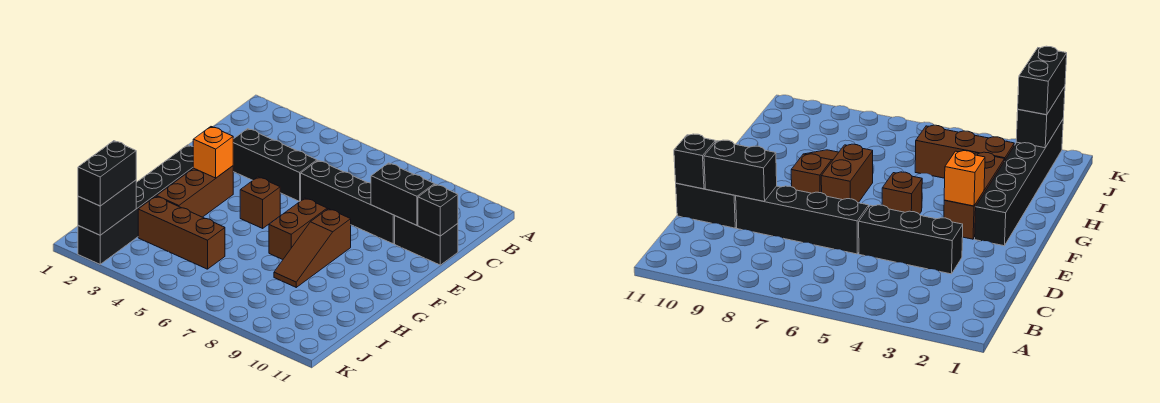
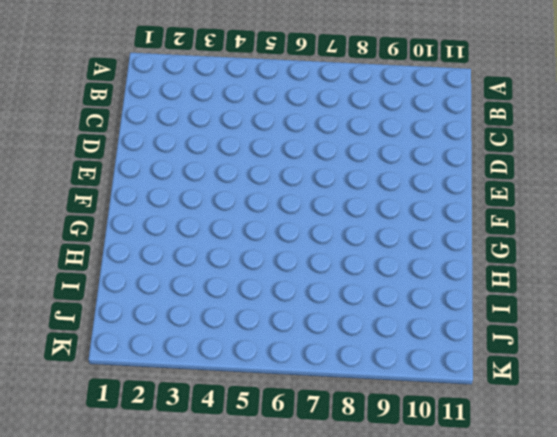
none -> black 1x3 brick [233,129,317,201]
none -> black 1x4 brick [301,160,395,244]
none -> black 1x2 brick [395,216,458,265]

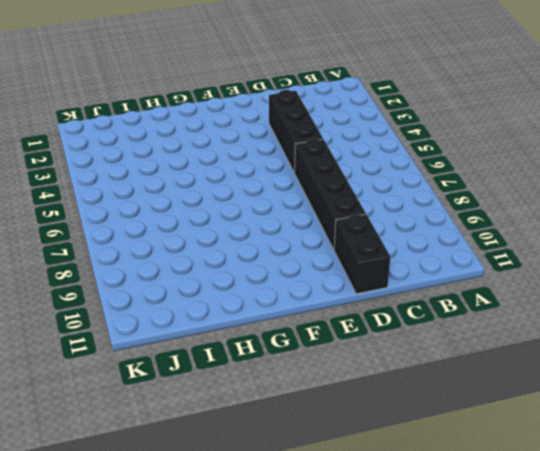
none -> black 1x6 brick [78,145,193,264]
none -> brown 1x3 brick [157,166,233,217]
none -> brown 1x1 brick [240,177,280,228]

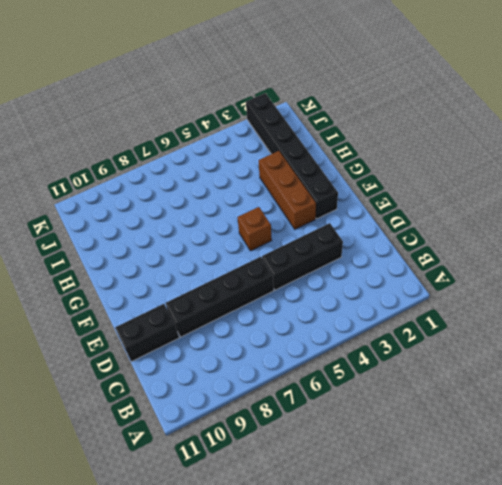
none -> brown 1x2 brick [269,198,327,259]
none -> brown 1x3 slope [274,209,351,287]
none -> brown 1x3 brick [138,196,225,269]

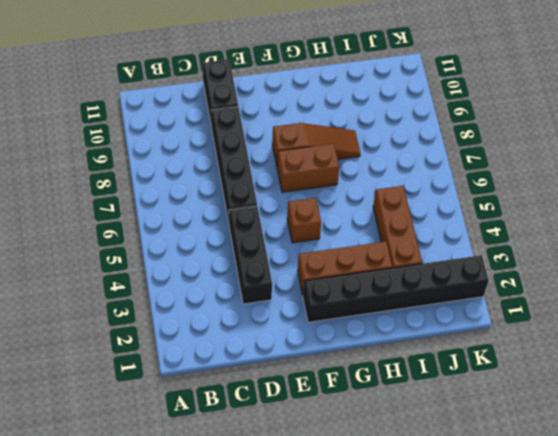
none -> black 1x2 brick [371,163,434,225]
none -> black 1x1 brick [418,184,458,236]
none -> orange 1x1 brick [193,127,233,178]

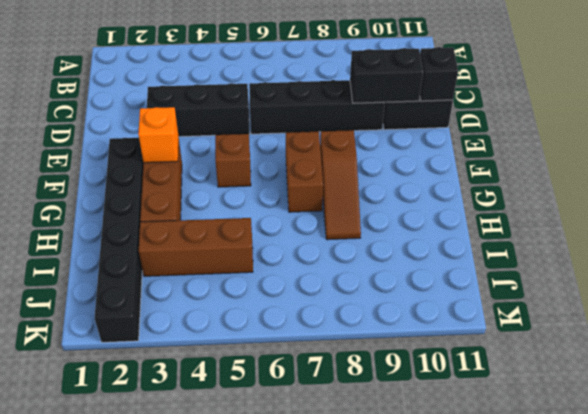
none -> black 1x2 brick [78,180,136,235]
none -> black 1x2 brick [78,141,136,206]

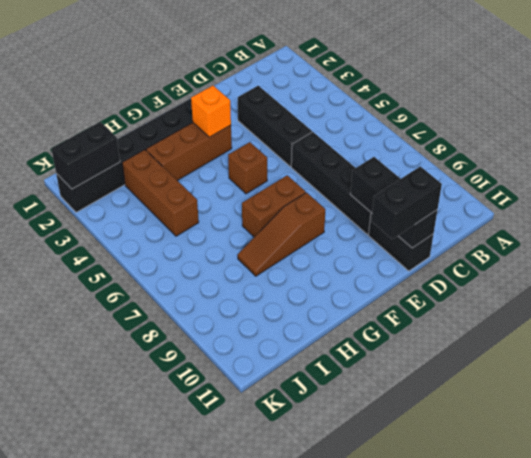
black 1x2 brick [371,166,442,239] -> black 1x2 brick moved to [78,141,136,206]

